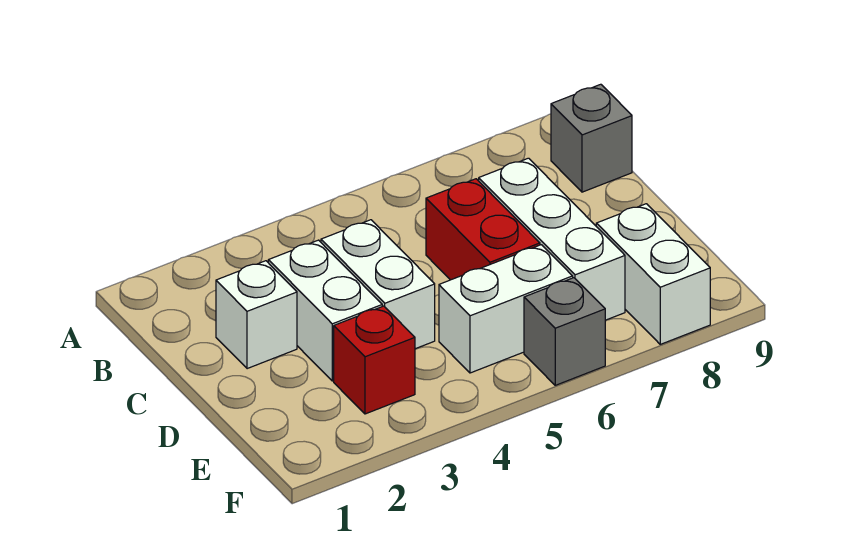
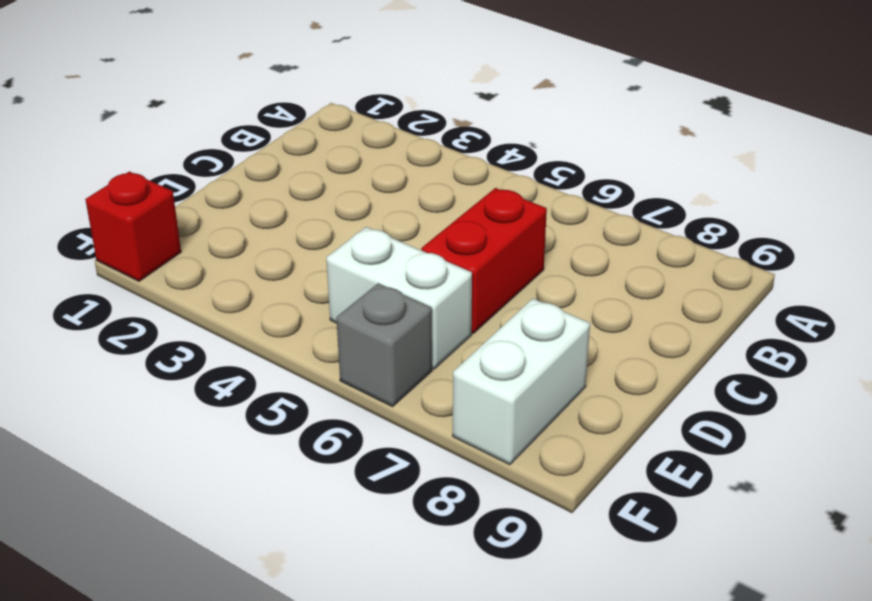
red 1x1 brick [85,172,181,281] -> red 1x1 brick moved to [334,306,415,414]
none -> grey 1x1 brick [551,84,632,192]
none -> white 1x1 brick [216,261,297,369]

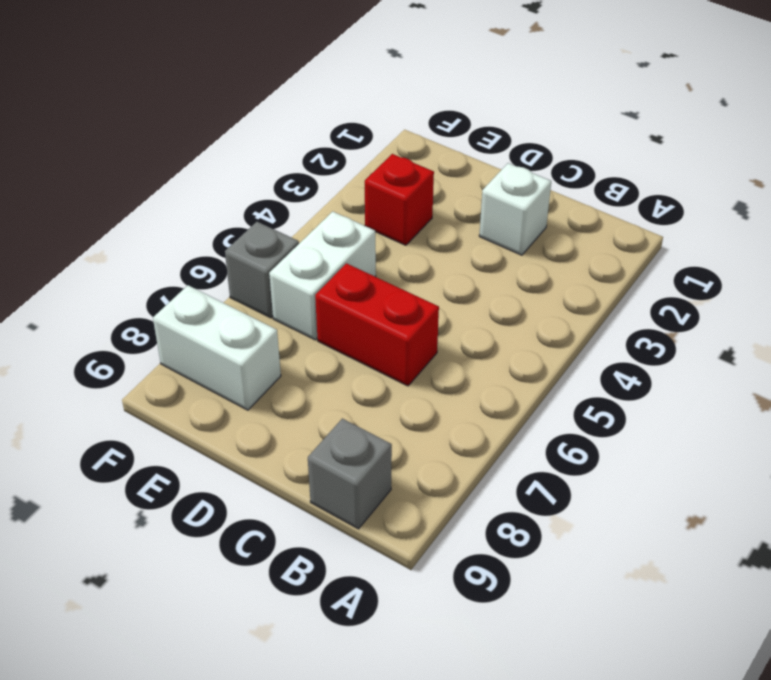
none -> white 1x2 brick [268,240,382,381]
none -> white 1x2 brick [321,220,435,349]

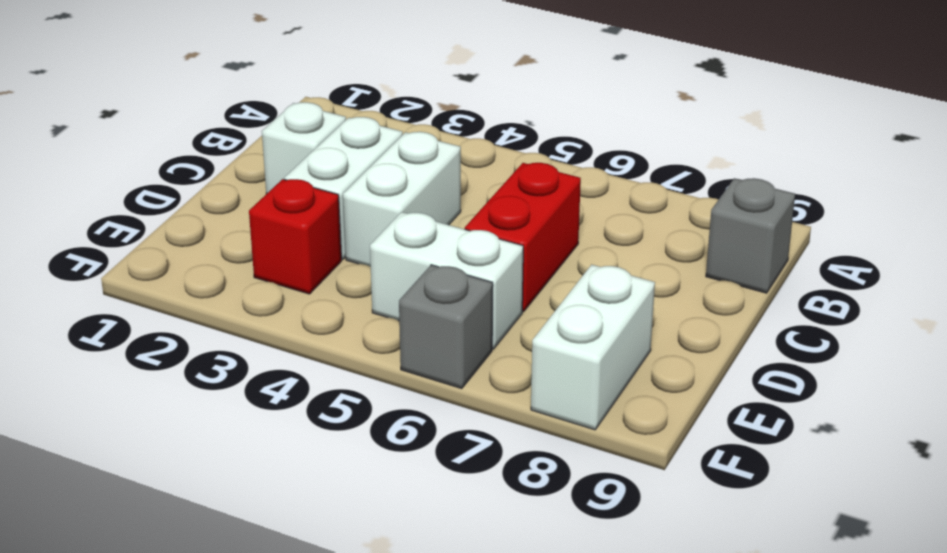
none -> white 1x3 brick [479,158,625,320]

